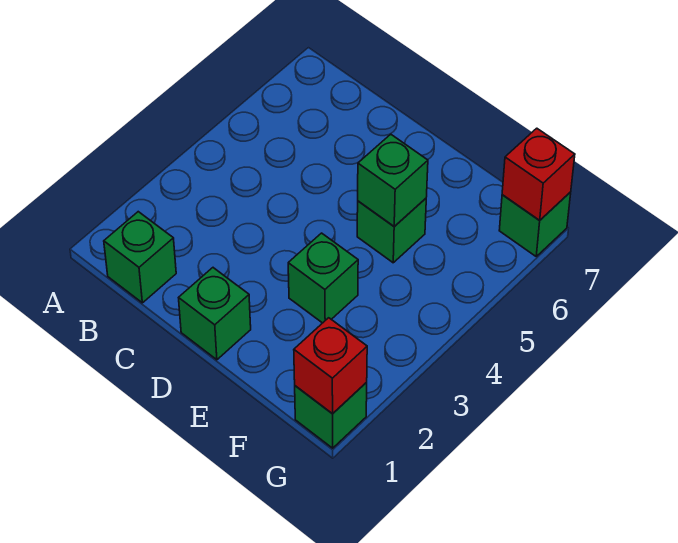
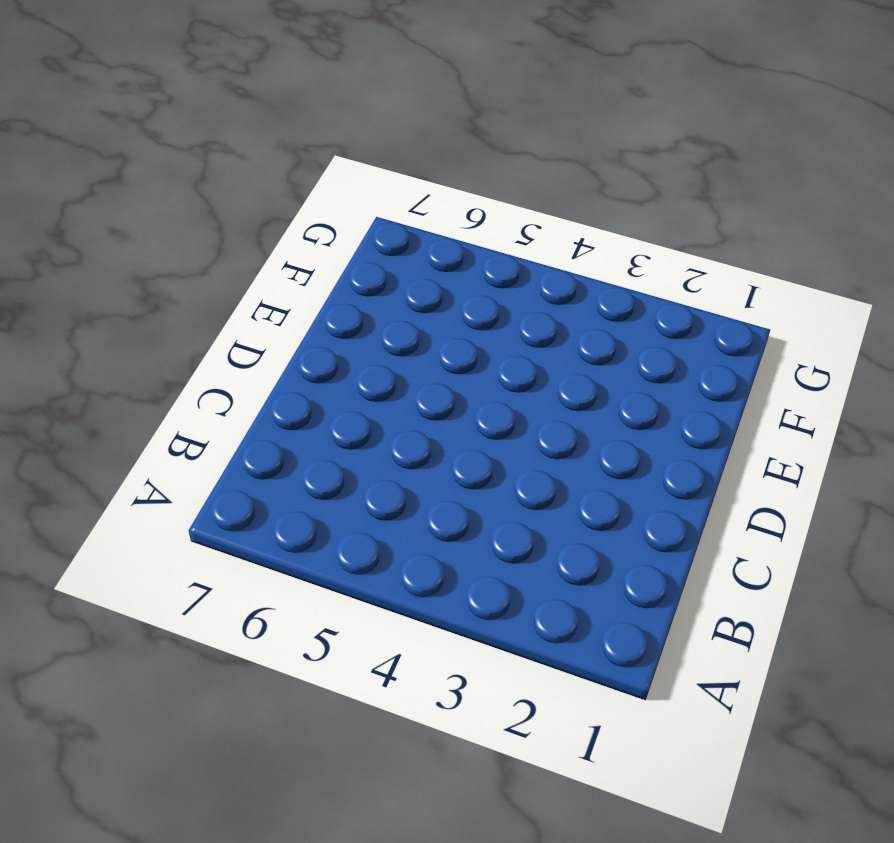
none -> green 1x1 brick [104,212,176,303]
none -> green 1x1 brick [179,268,251,360]

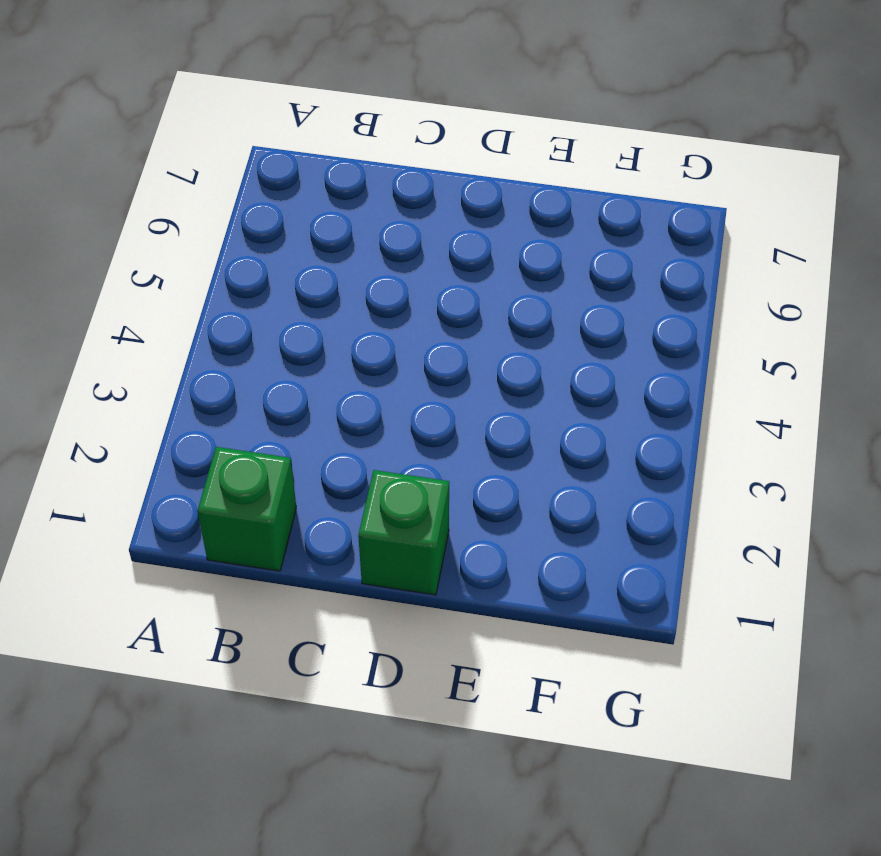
none -> green 1x1 brick [288,233,358,323]
none -> green 1x1 brick [357,199,426,263]

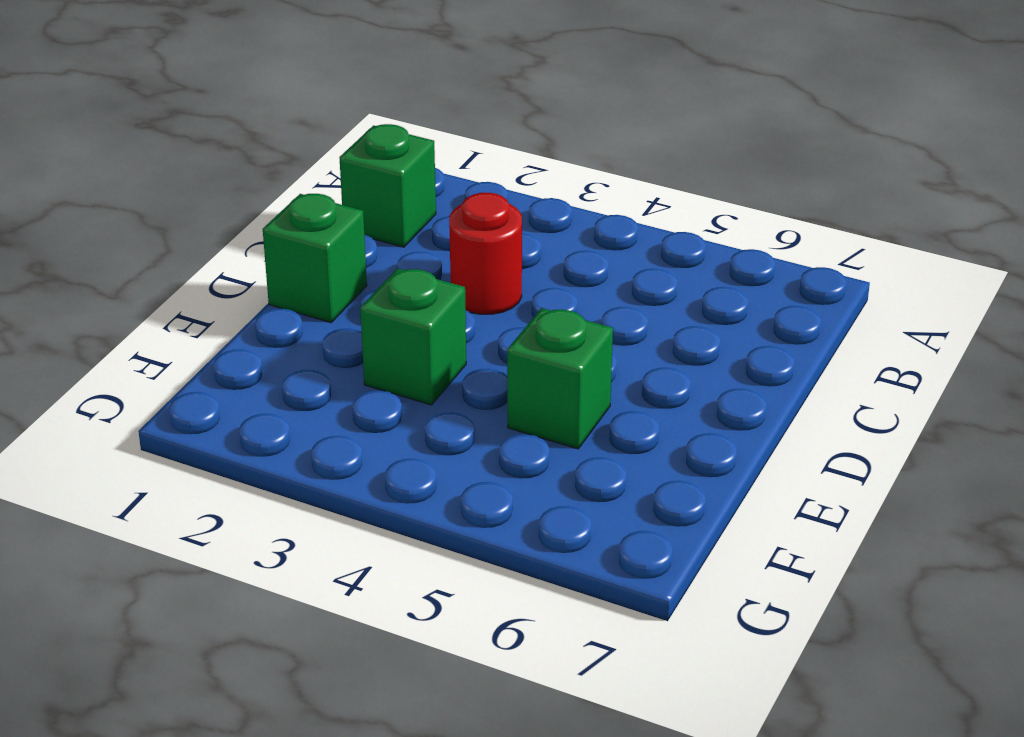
red 1x1 round brick [449,193,522,314] -> none
none -> green 1x1 brick [295,383,367,448]
none -> green 1x1 brick [499,192,571,256]

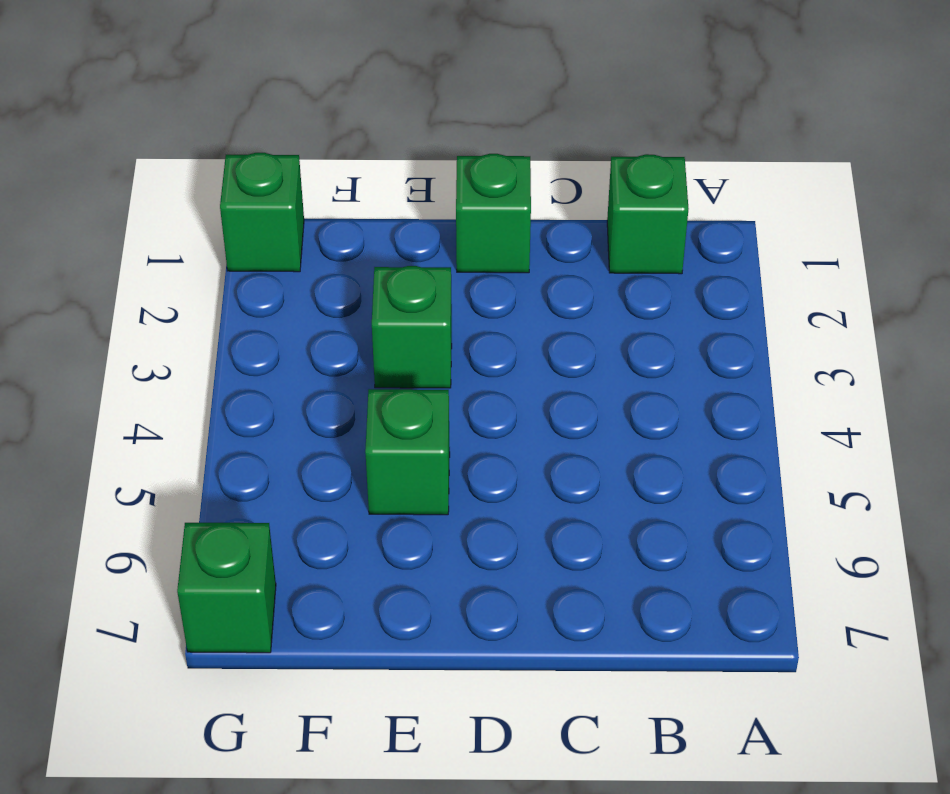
none -> green 1x1 brick [358,134,428,226]
none -> red 1x1 brick [294,318,367,414]

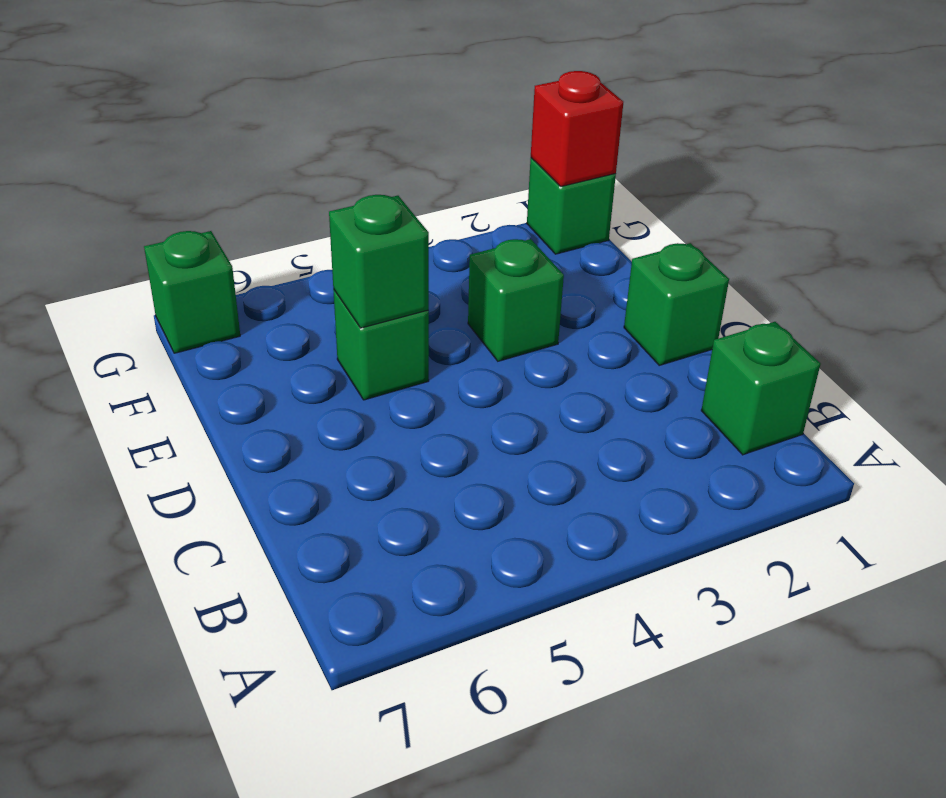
none -> red 1x1 brick [502,128,575,220]

